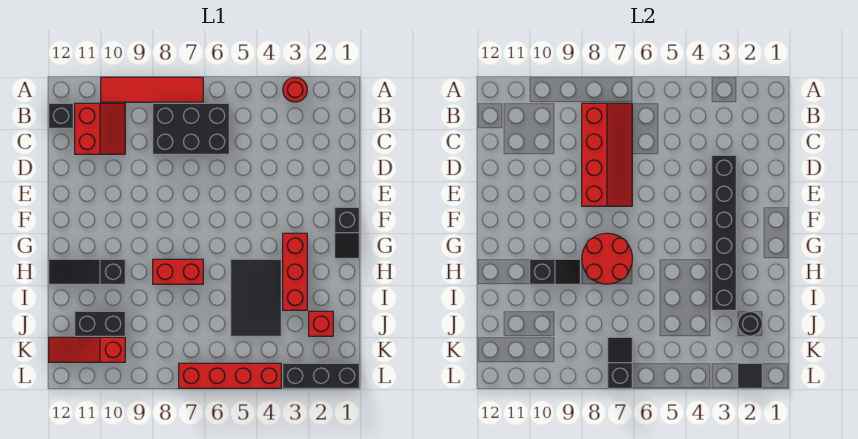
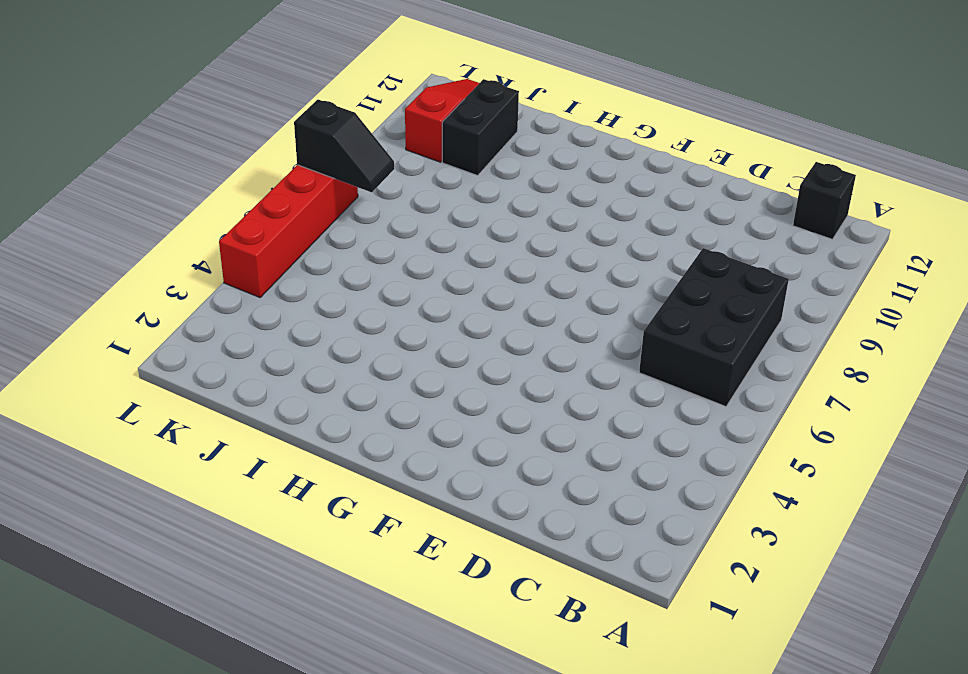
none -> red 1x1 round brick [283,77,307,102]
none -> red 1x4 tile [101,77,203,102]
none -> red 2x2 slope [75,103,125,154]

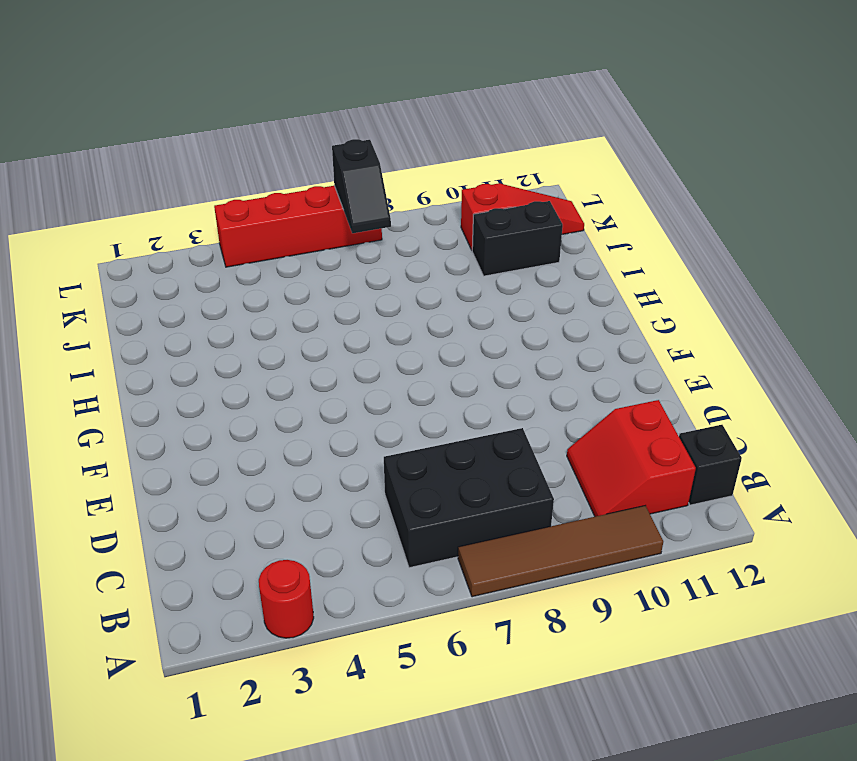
brown 1x4 tile [458,506,663,597] -> red 1x4 tile [101,77,203,102]
none -> black 1x2 slope [335,207,359,258]
none -> red 1x3 brick [283,233,307,310]
none -> black 2x3 tile [231,259,281,336]

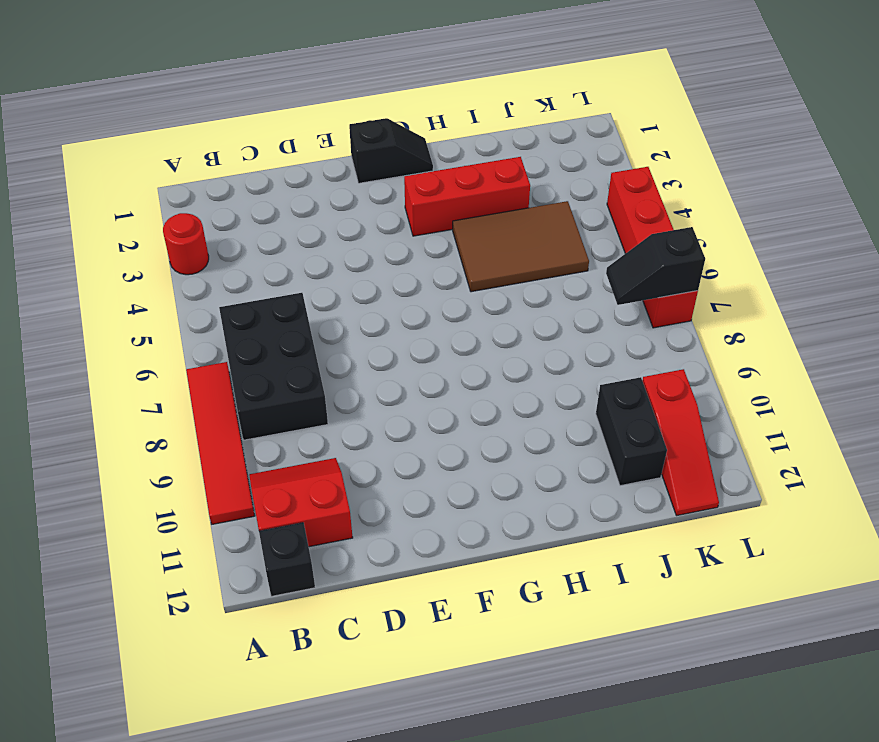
brown 2x3 tile [453,201,589,292] -> black 2x3 tile [231,259,281,336]
none -> red 1x2 brick [153,259,203,284]
none -> black 1x3 slope [49,259,125,284]
none -> red 1x1 brick [309,311,333,336]

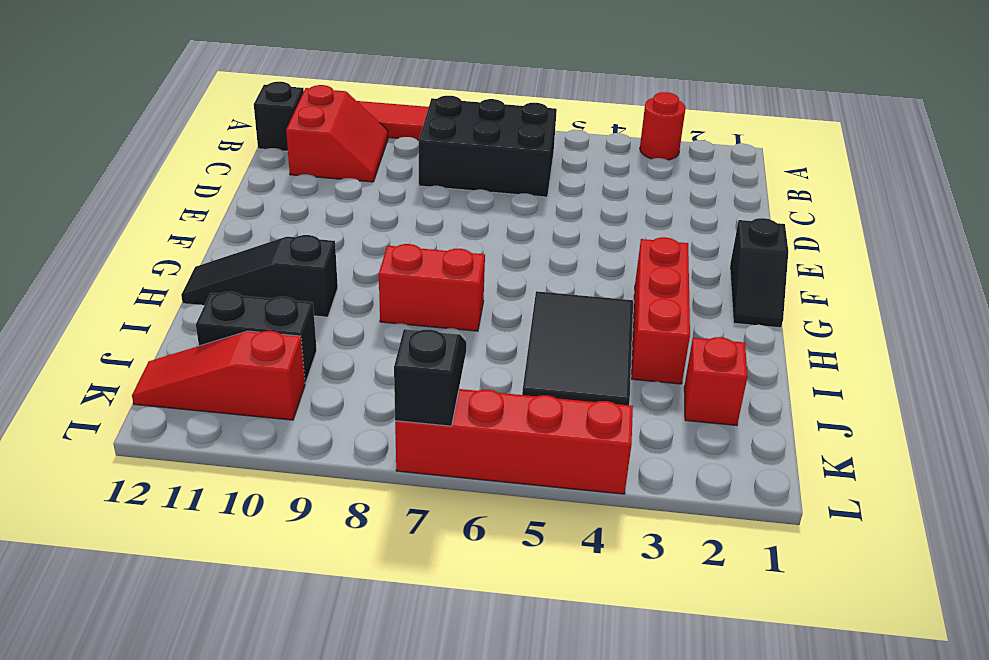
none -> black 1x3 brick [283,363,359,388]
none -> red 2x4 slope [582,103,632,206]
none -> black 1x6 brick [712,155,736,310]

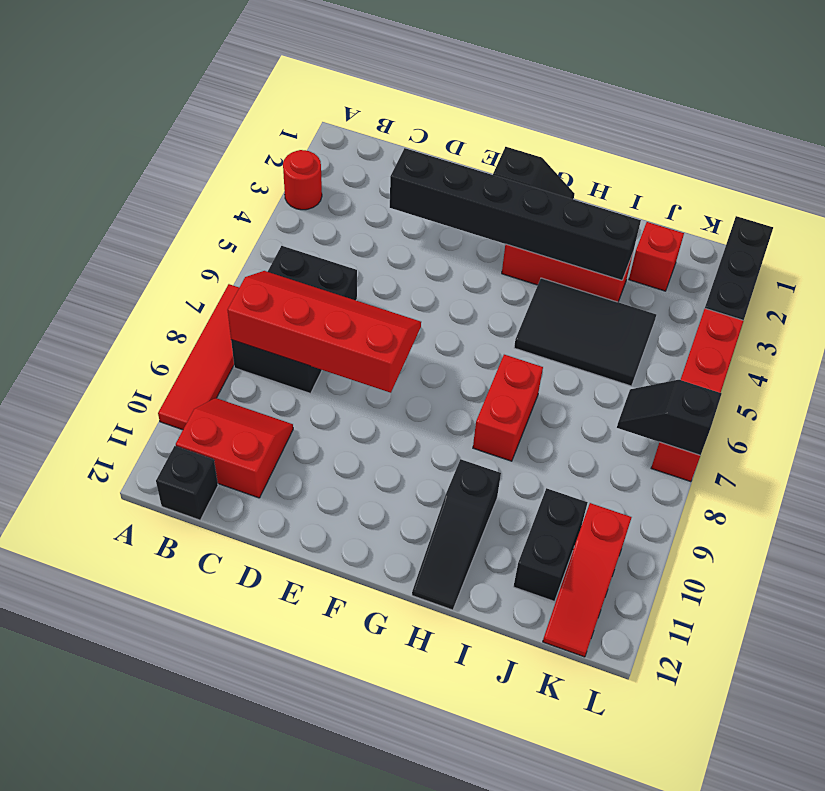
none -> red 2x2 round brick [582,233,632,284]
none -> black 1x2 slope [530,259,580,284]
none -> black 1x1 round brick [738,311,762,336]

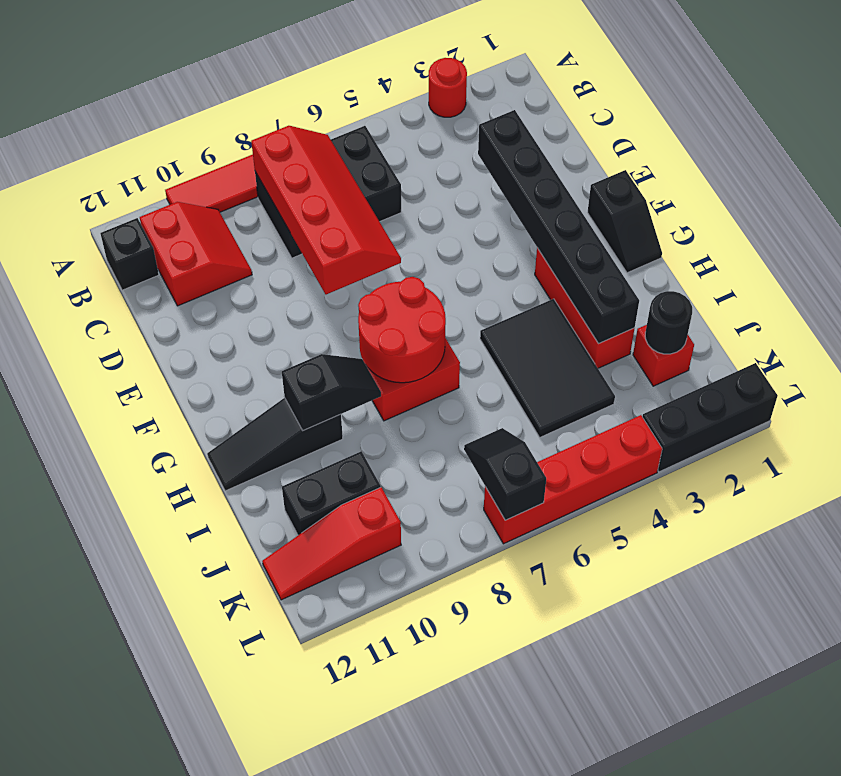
none -> black 1x1 tile [738,363,762,388]

